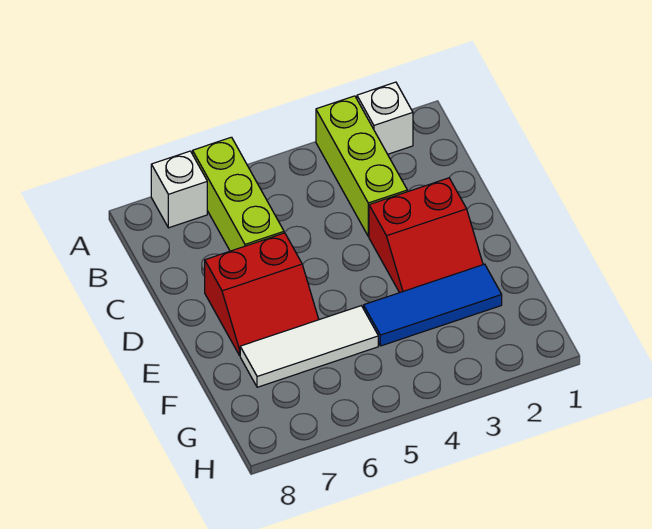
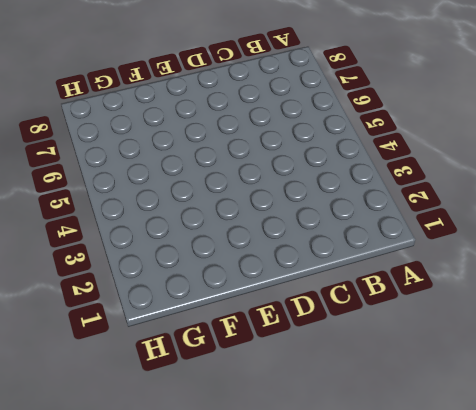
none -> white 1x1 brick [357,82,413,154]
none -> lime 1x3 brick [316,96,407,236]

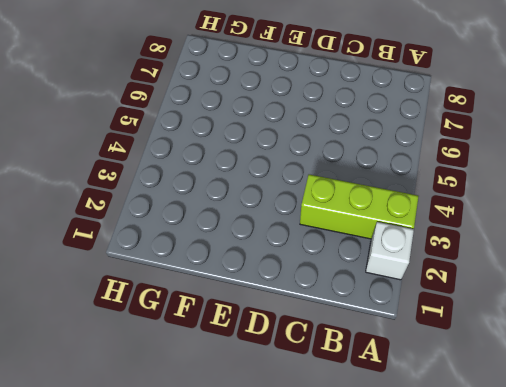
none -> lime 1x3 brick [193,137,284,251]
none -> white 1x1 brick [151,151,207,228]

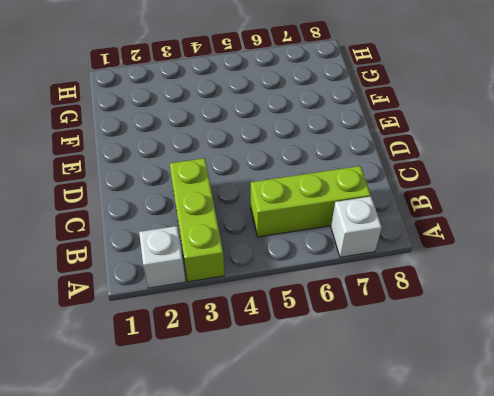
lime 1x3 brick [251,166,371,237] -> lime 1x3 brick turned to [193,137,284,251]
none -> red 2x2 slope [369,178,483,293]
none -> red 2x2 slope [205,233,319,355]

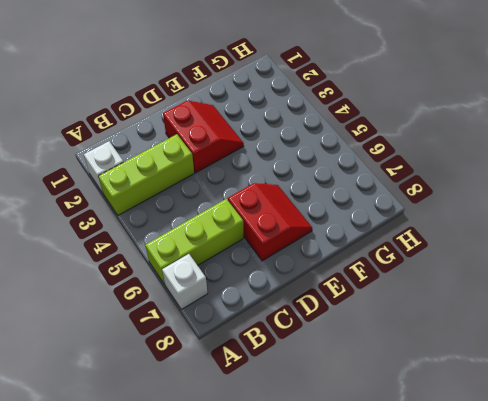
none -> blue 1x3 tile [364,264,502,346]
none -> white 1x3 tile [240,306,378,387]

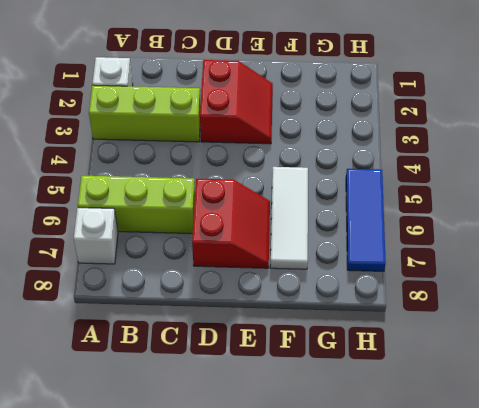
blue 1x3 tile [346,169,386,271] -> blue 1x3 tile moved to [364,264,502,346]

